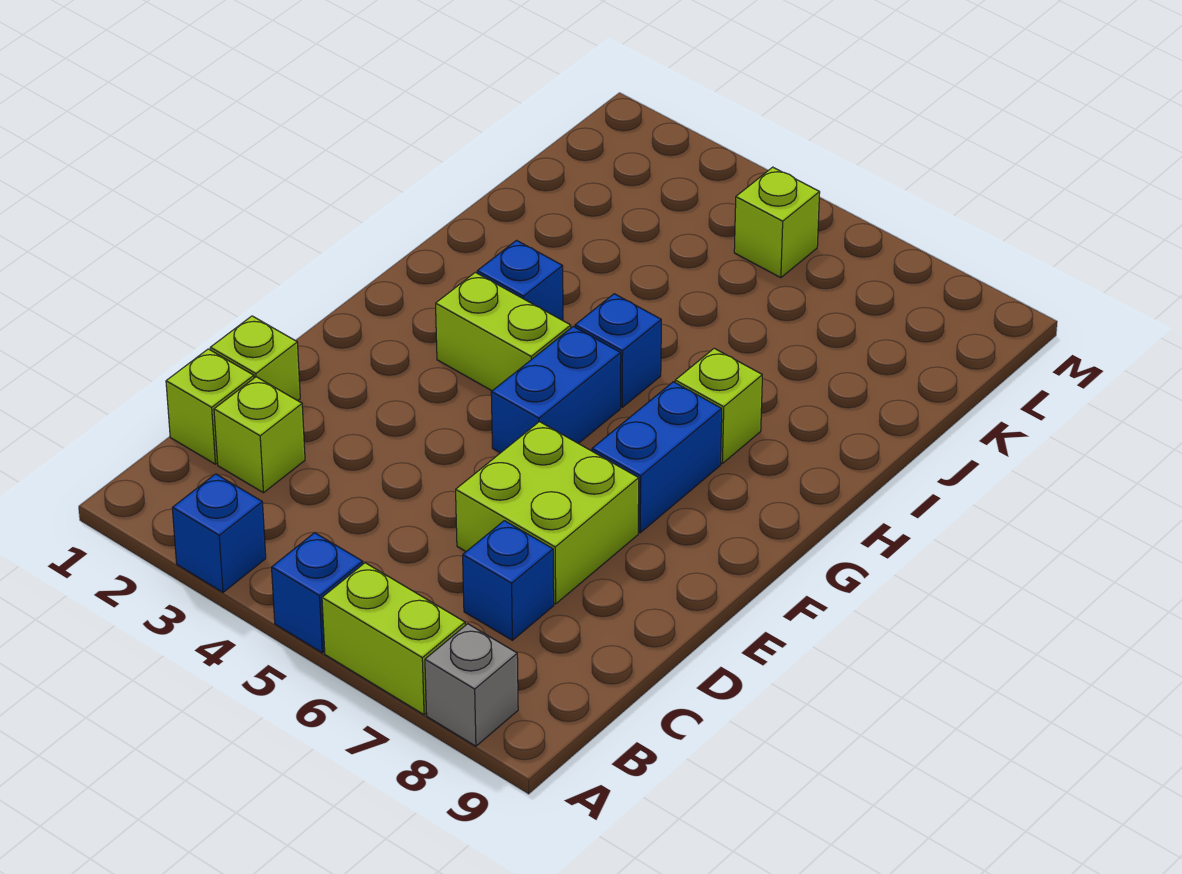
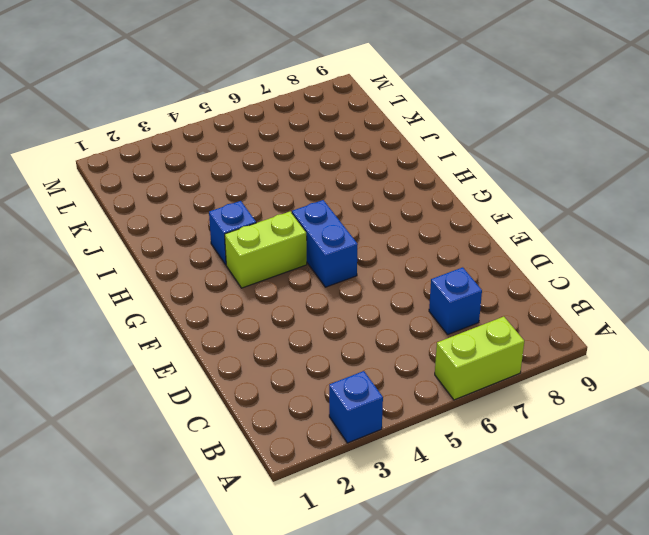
none -> blue 1x1 brick [272,533,363,653]
none -> grey 1x1 brick [425,624,518,746]
none -> lime 1x1 brick [166,349,254,464]

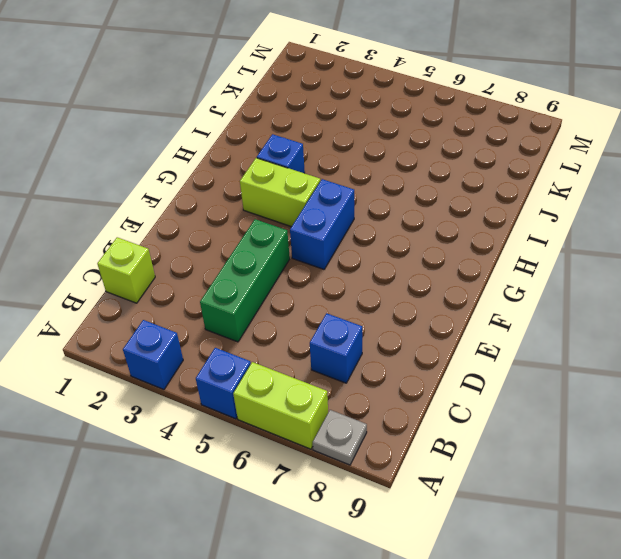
grey 1x1 plate [313,410,367,465] -> grey 1x1 brick [425,624,518,746]
green 1x3 brick [200,219,290,342] -> none
none -> lime 1x1 brick [214,377,305,493]
none -> lime 1x1 brick [210,316,300,401]
none -> lime 2x2 brick [456,422,639,604]

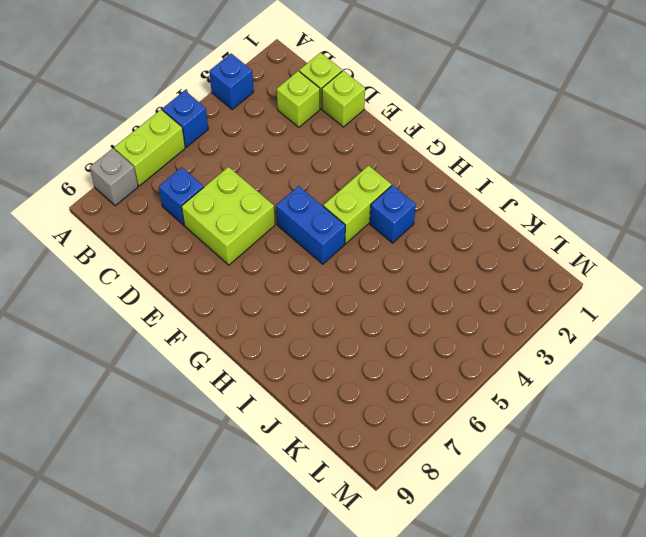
none -> blue 1x2 brick [592,382,722,533]
none -> blue 1x1 brick [575,294,661,407]
none -> lime 1x1 brick [675,348,762,463]

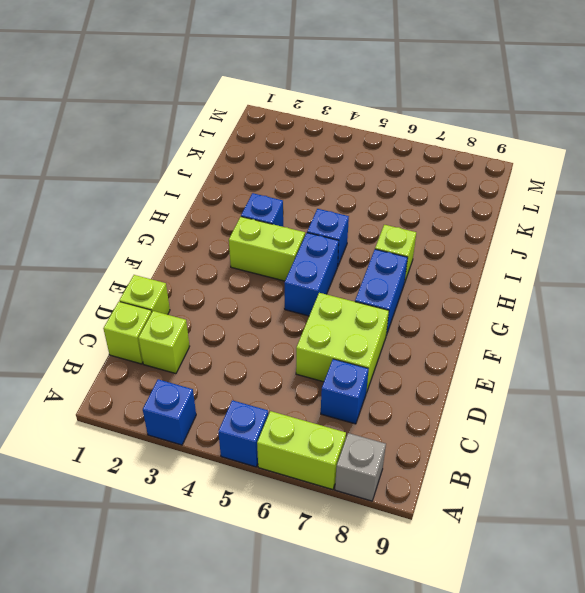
none -> lime 1x1 brick [734,167,820,278]

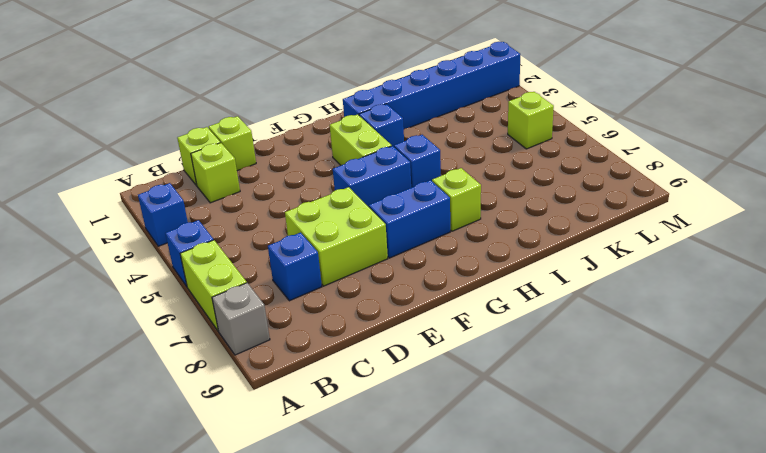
blue 1x6 brick [343,42,520,129] -> none

